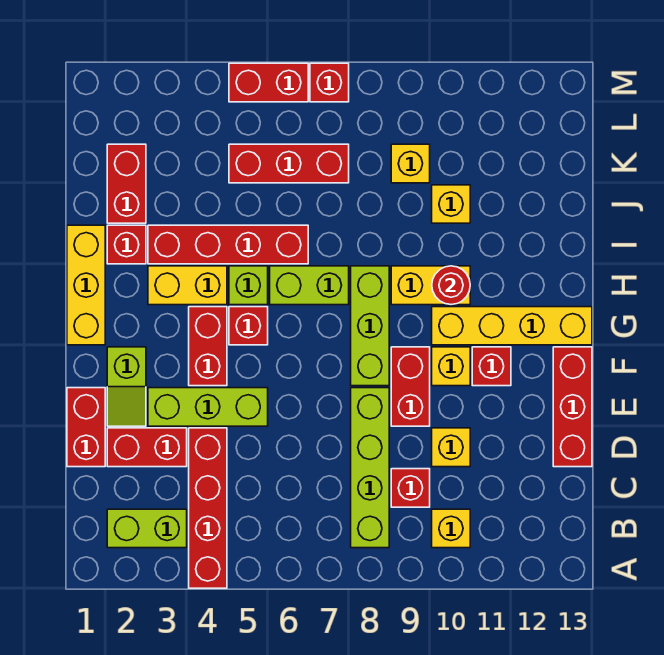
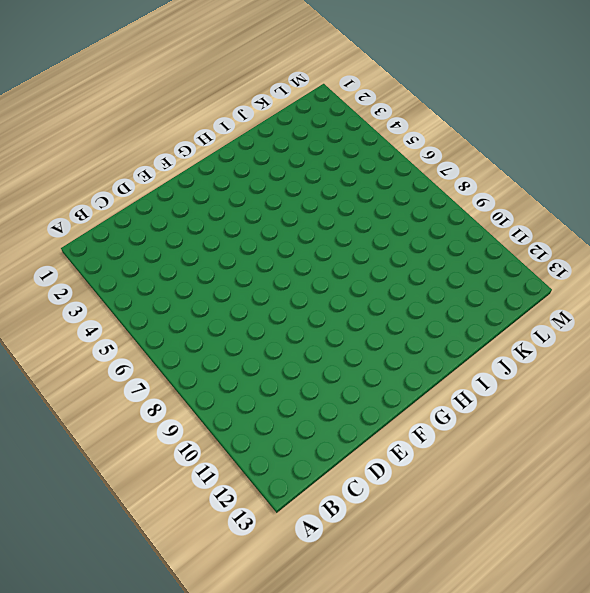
none -> red 1x4 brick [189,428,227,588]
none -> lime 1x2 brick [107,509,187,548]
none -> lime 1x4 brick [351,388,389,548]
none -> yellow 1x1 brick [432,509,470,548]

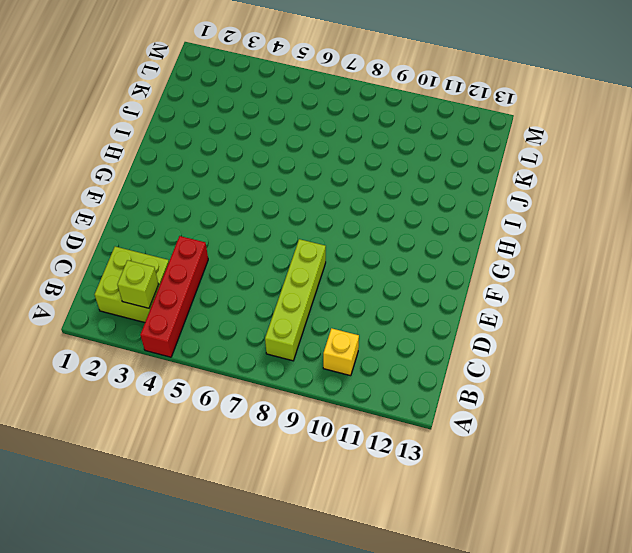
lime 2x2 brick [95,247,169,322] -> lime 1x2 brick [107,509,187,548]
lime 1x1 brick [117,260,159,308] -> lime 1x1 brick moved to [229,266,268,305]
none -> red 1x1 brick [391,469,430,507]
none -> red 1x2 brick [67,388,105,467]
none -> red 1x2 brick [107,428,187,467]
none -> yellow 1x1 brick [432,428,470,467]

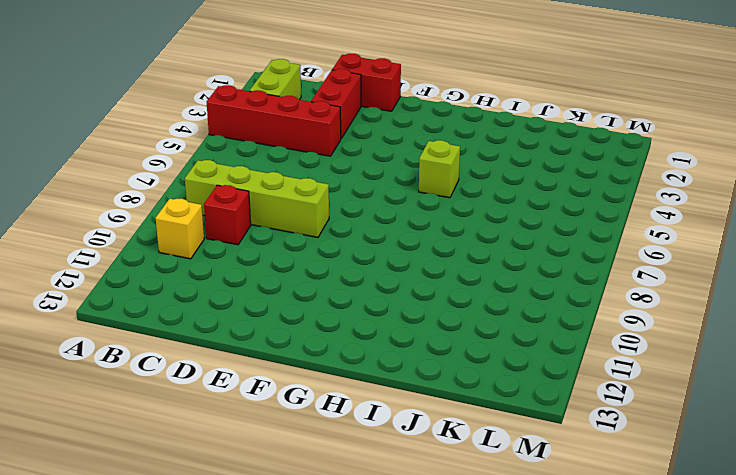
none -> yellow 1x1 brick [432,428,470,467]
none -> red 1x3 brick [553,347,592,467]
none -> lime 1x2 slope [107,347,146,426]
none -> lime 1x3 brick [148,388,268,426]

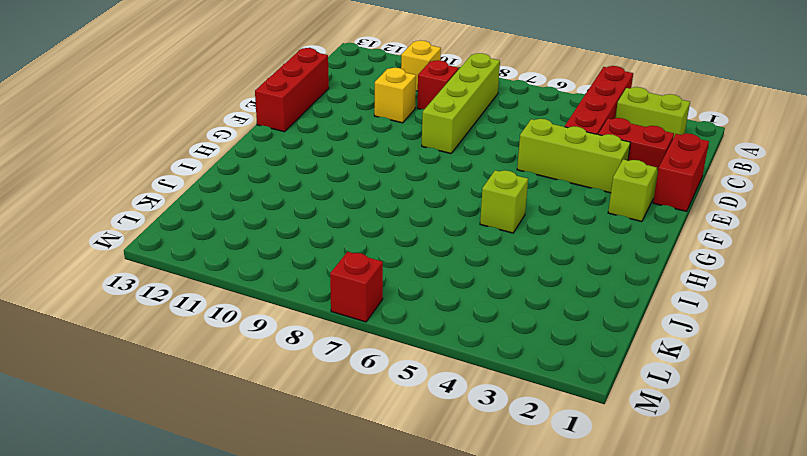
none -> red 1x2 brick [391,347,430,426]
none -> red 1x2 brick [189,307,227,386]
none -> lime 1x3 brick [351,266,389,386]
none -> yellow 1x1 brick [432,347,470,386]

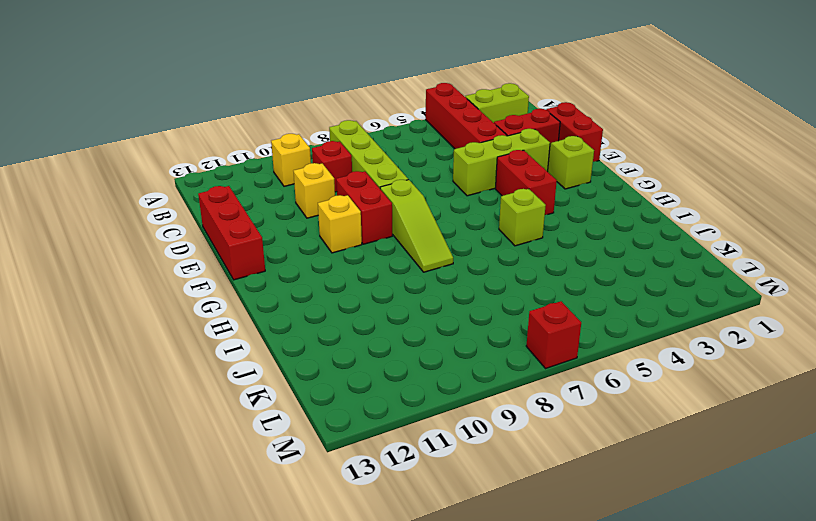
lime 1x3 slope [380,180,453,272] -> lime 1x3 brick [351,266,389,386]
none -> red 1x1 brick [472,347,511,386]
none -> yellow 1x3 brick [67,225,105,345]
none -> red 1x1 brick [229,307,268,345]
none -> yellow 1x4 brick [432,307,592,345]

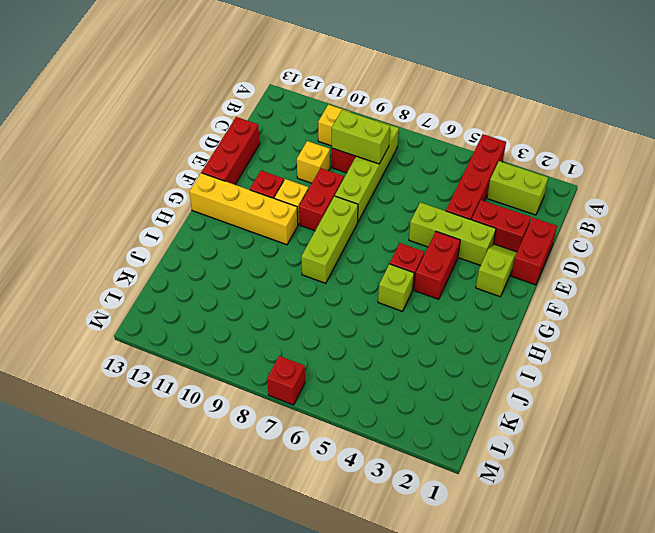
lime 1x2 brick [332,110,390,164] -> lime 1x2 brick moved to [270,266,349,305]
none -> yellow 1x3 brick [67,225,105,345]
none -> yellow 1x2 brick [148,266,227,305]
none -> yellow 1x2 brick [391,266,470,305]
none -> red 1x1 brick [107,225,146,264]

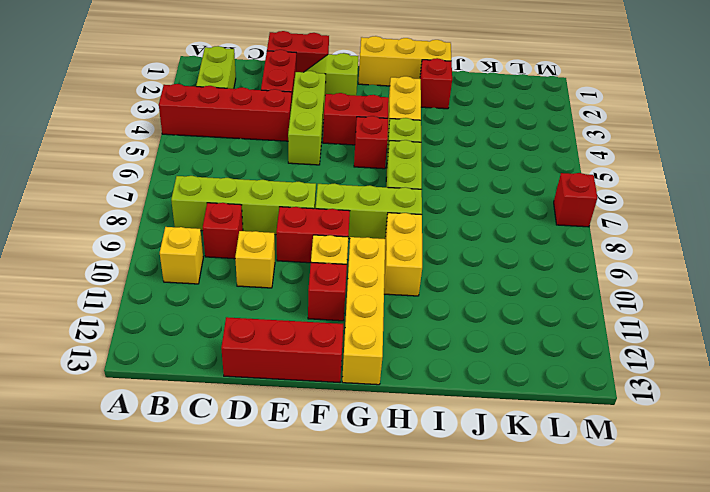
none -> red 1x4 brick [148,225,308,264]
none -> red 1x2 brick [107,144,146,223]
none -> yellow 1x1 brick [432,185,470,223]
none -> red 1x3 brick [229,144,349,183]

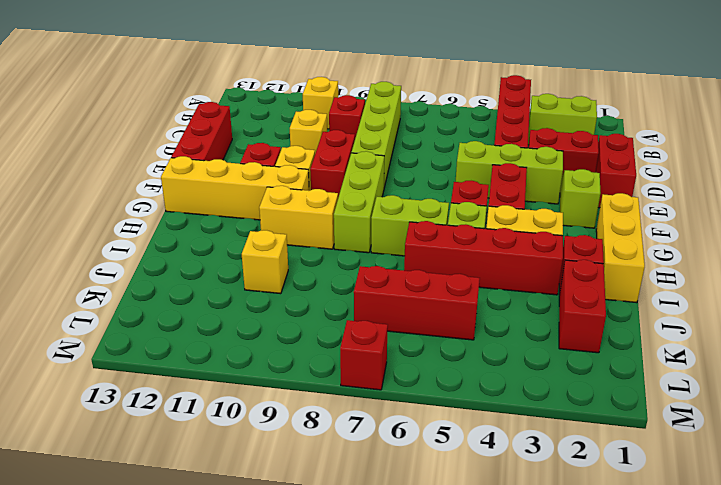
none -> yellow 1x1 brick [391,144,430,183]
none -> red 1x2 brick [229,63,308,102]
none -> red 1x1 round brick [432,266,470,305]

